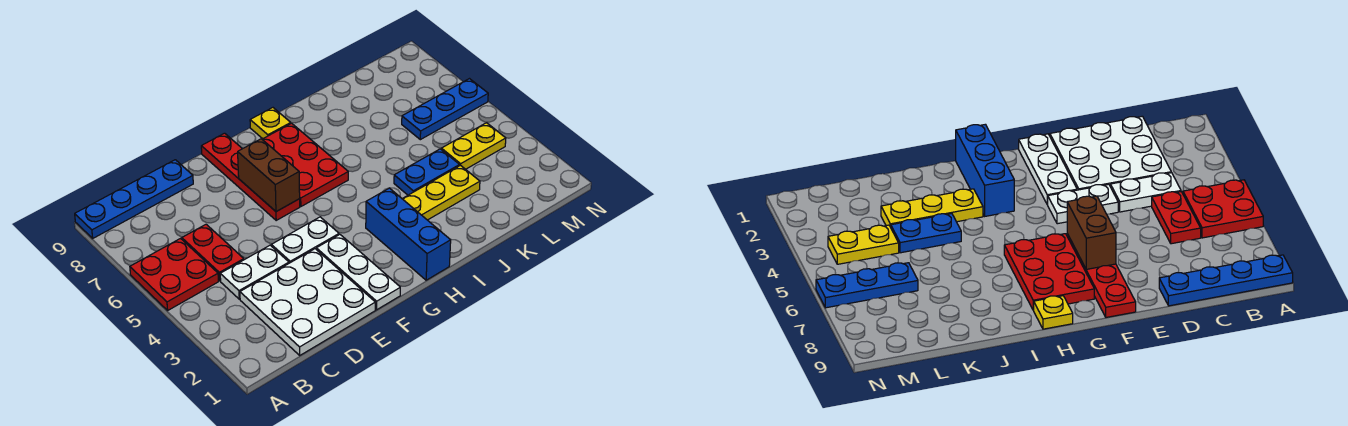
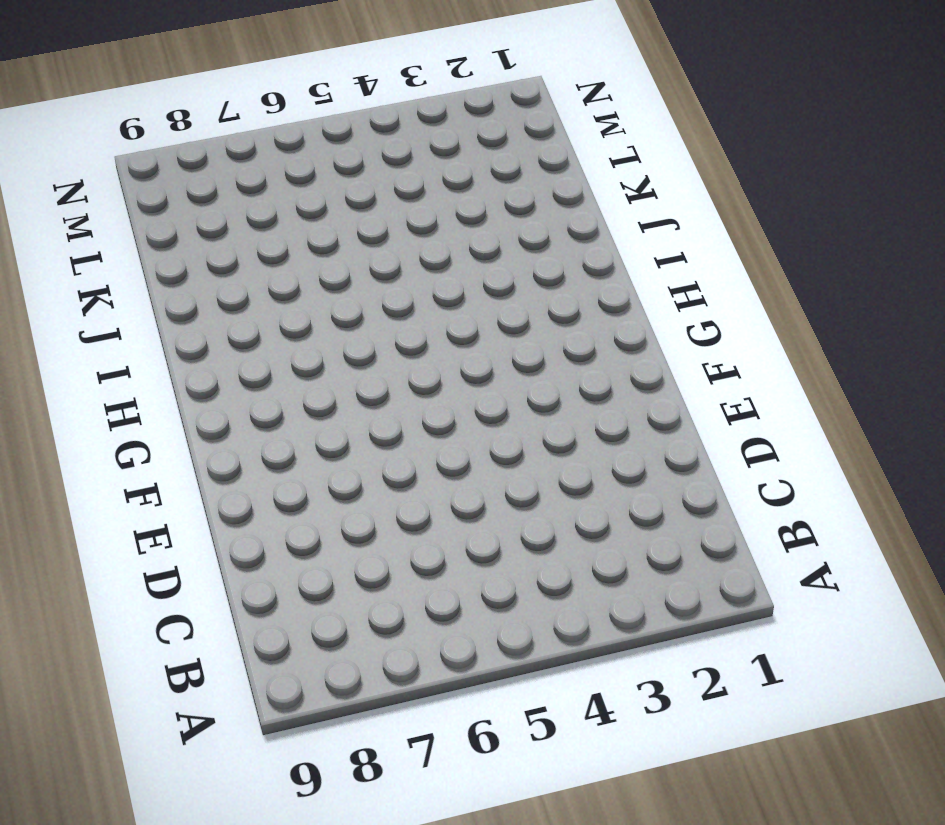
none -> red 2x2 plate [130,239,218,310]
none -> blue 1x4 plate [75,160,193,238]
none -> white 3x3 plate [240,249,375,355]

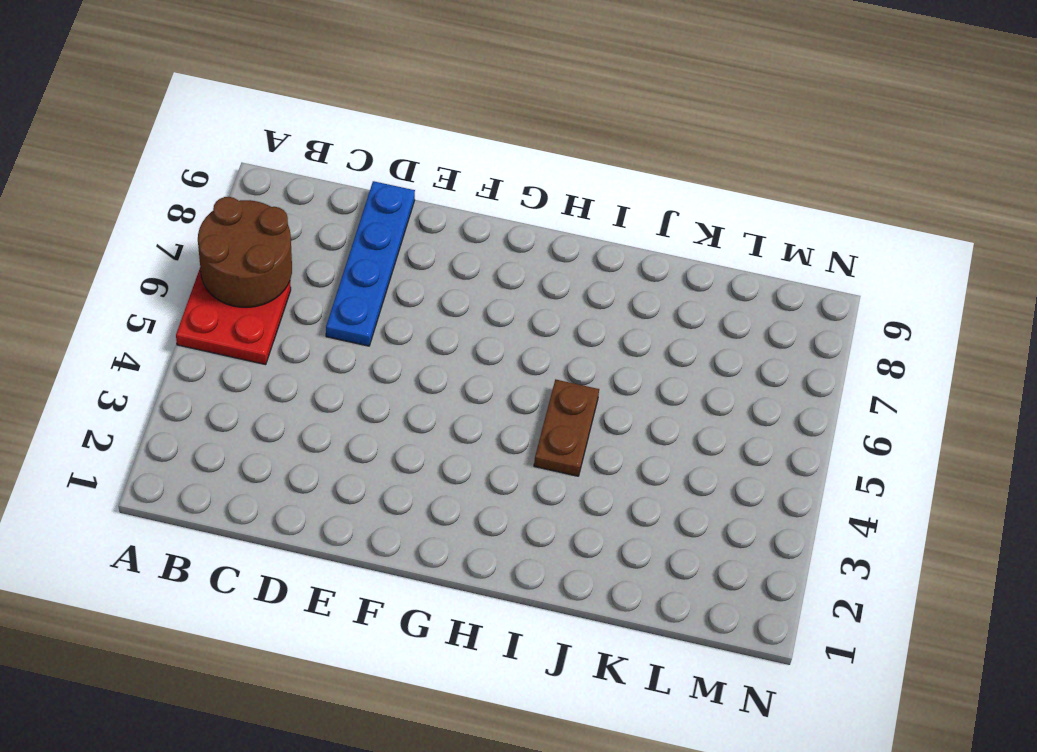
brown 2x2 round brick [198,197,292,307] -> none
blue 1x4 plate [326,181,415,346] -> blue 1x4 plate turned to [75,160,193,238]
brown 1x2 plate [534,379,599,476] -> none
none -> white 3x3 plate [240,249,375,355]
none -> white 1x2 plate [220,245,289,299]
none -> red 1x2 plate [182,224,244,281]

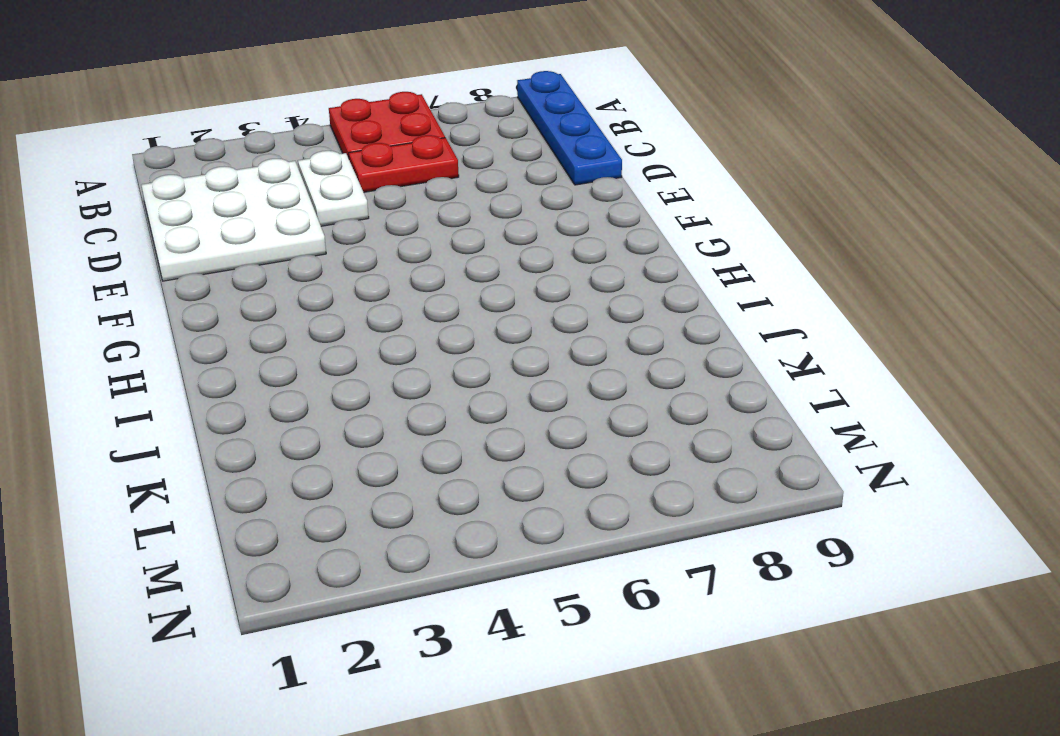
none -> white 1x2 plate [271,217,339,263]
none -> white 1x3 plate [316,235,400,310]
none -> red 1x4 plate [201,133,300,220]

